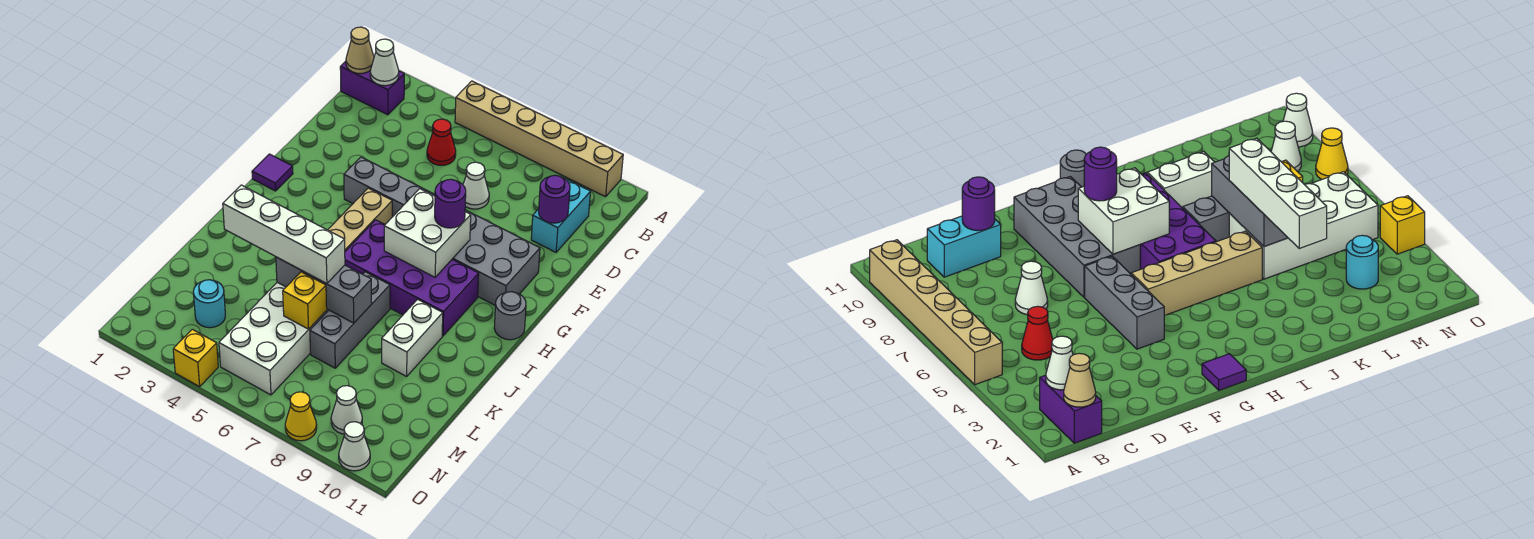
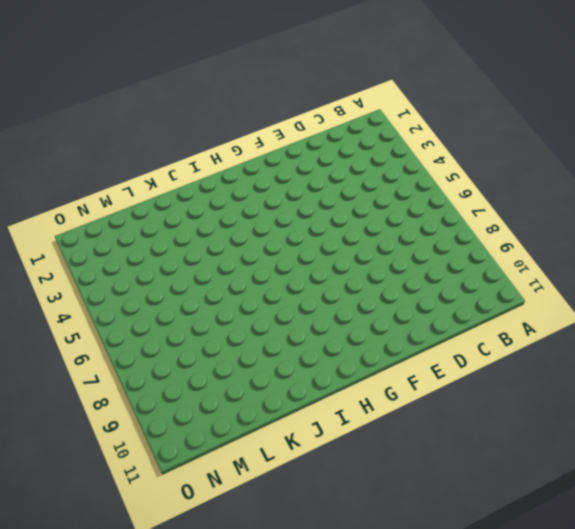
none -> tan 1x6 brick [455,81,623,197]
none -> purple 1x2 brick [340,61,404,115]
none -> red 1x1 cone [427,119,456,166]

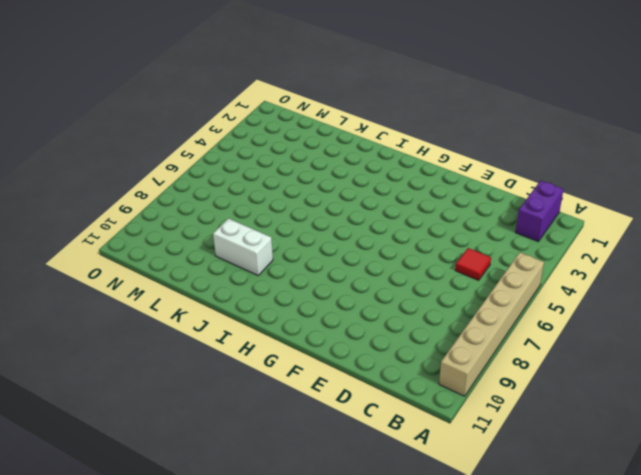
red 1x1 tile [455,248,491,280] -> red 1x1 cone [427,119,456,166]
none -> cyan 1x2 brick [531,179,591,252]
none -> white 1x1 cone [463,162,489,209]
none -> grey 1x3 brick [344,157,435,217]

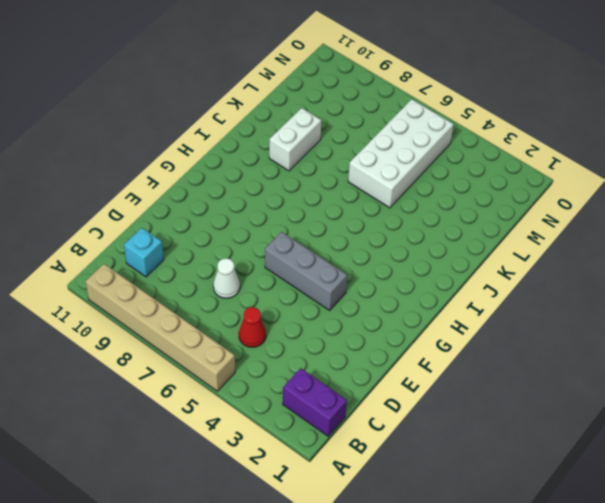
cyan 1x1 brick [124,228,164,277] -> cyan 1x2 brick [531,179,591,252]
none -> grey 2x4 brick [453,210,540,305]
none -> purple 1x1 tile [252,154,293,191]
none -> tan 1x4 brick [328,188,392,251]

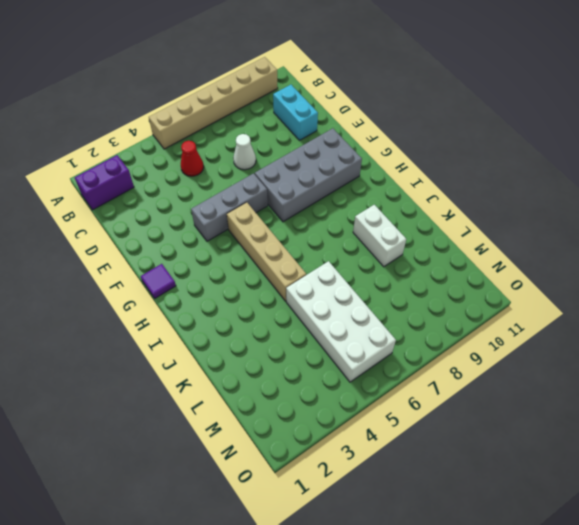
none -> purple 2x4 brick [345,220,479,336]
none -> grey 1x1 round brick [494,292,526,340]
none -> grey 1x3 brick [310,272,390,368]

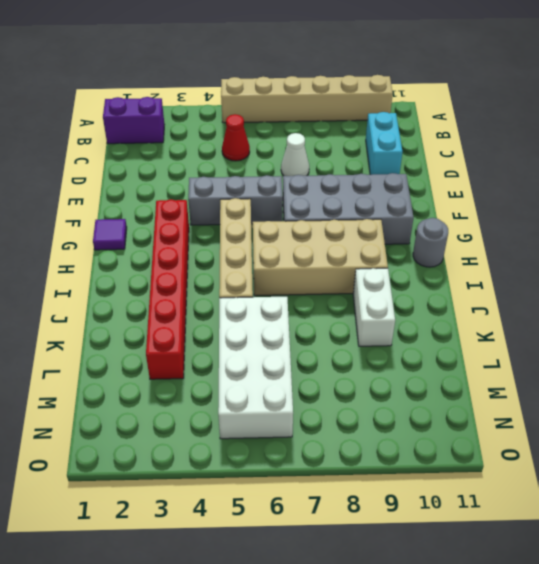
red 1x6 brick [146,199,189,379] -> none
tan 2x4 brick [253,219,388,296] -> purple 2x4 brick [345,220,479,336]
none -> grey 1x3 brick [310,272,390,368]
none -> cyan 1x1 round brick [193,280,225,328]
none -> white 1x1 cone [331,386,362,434]

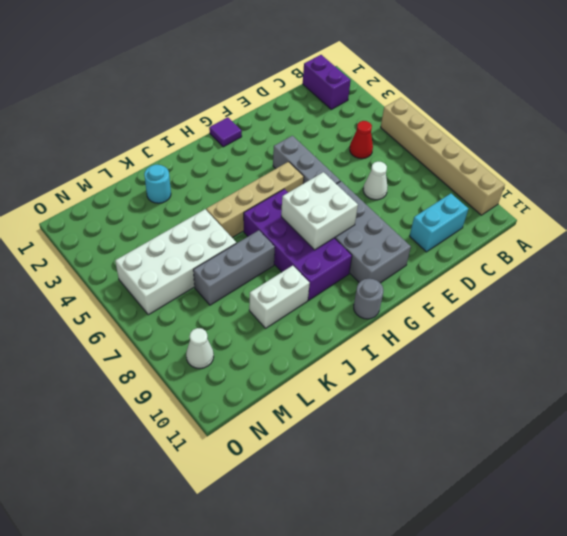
cyan 1x1 round brick [144,165,171,203] -> cyan 1x1 round brick moved to [193,280,225,328]
none -> yellow 1x1 brick [173,329,218,387]
none -> yellow 1x1 cone [285,392,317,441]
none -> white 1x1 cone [339,422,370,471]

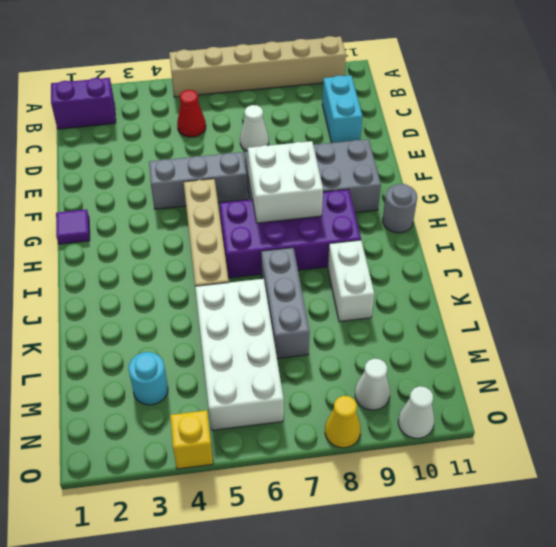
none -> tan 1x1 cone [346,27,374,74]
none -> white 1x1 cone [370,39,399,86]
none -> purple 1x1 round brick [539,175,570,223]

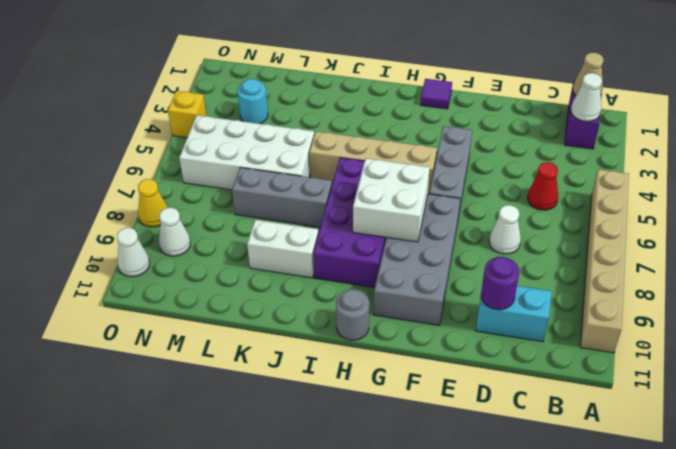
none -> grey 1x3 brick [276,257,372,323]
none -> yellow 1x1 brick [283,272,327,329]
none -> purple 1x1 round brick [435,179,466,228]

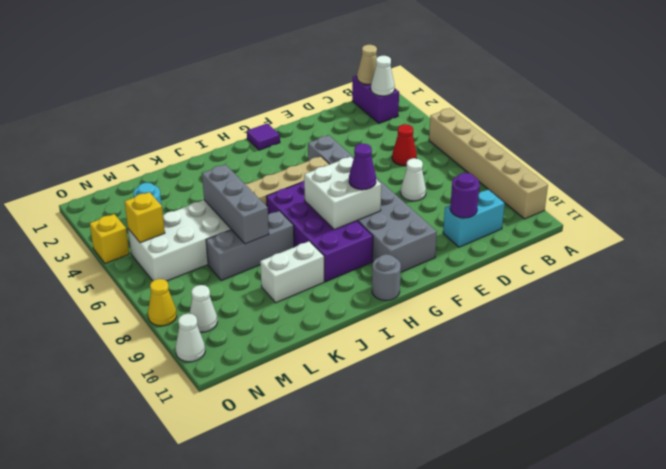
purple 1x1 cone [349,144,376,190] -> purple 1x1 round brick [435,179,466,228]
yellow 1x1 brick [125,192,165,243] -> yellow 1x1 brick moved to [283,272,327,329]
none -> white 1x4 brick [223,185,345,284]

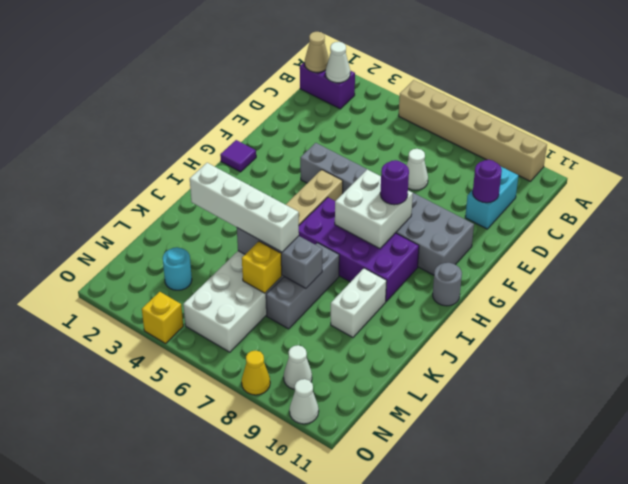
none -> red 1x1 cone [427,119,456,166]

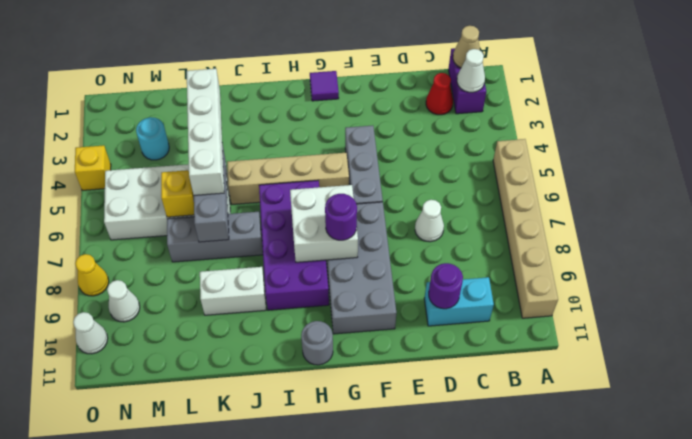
red 1x1 cone [426,73,453,115] -> red 1x1 cone moved to [427,119,456,166]

